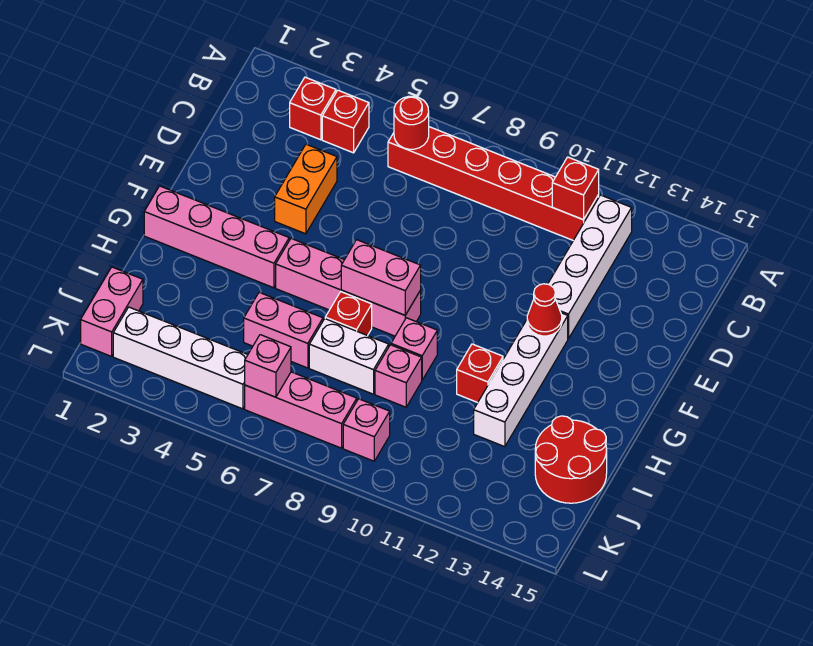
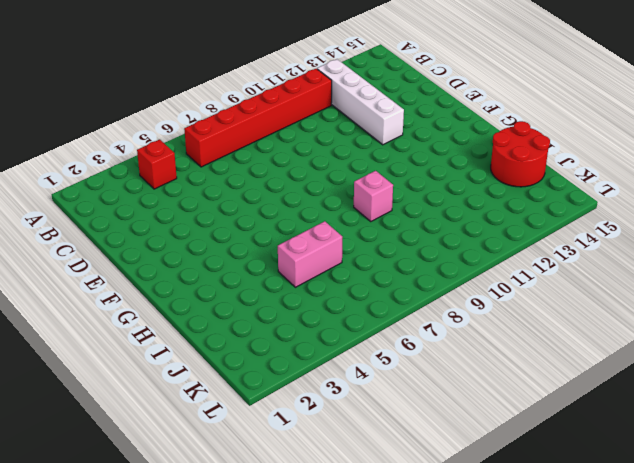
none -> red 1x1 brick [290,77,336,140]
none -> orange 1x2 brick [275,144,337,234]
none -> white 1x4 brick [474,313,568,447]

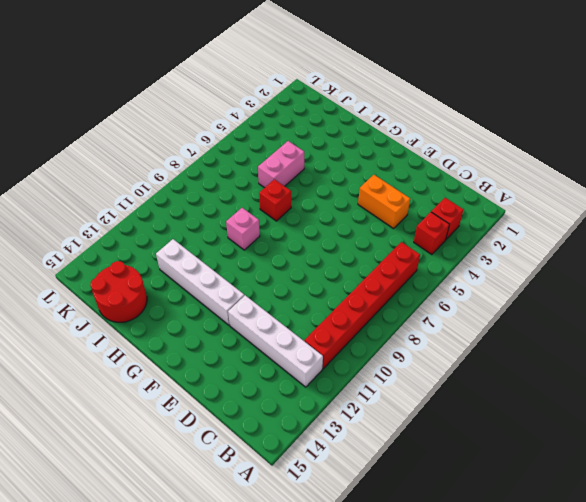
none -> pink 1x4 brick [144,186,289,288]
none -> pink 1x4 brick [276,239,421,336]
none -> red 1x1 brick [457,344,503,403]

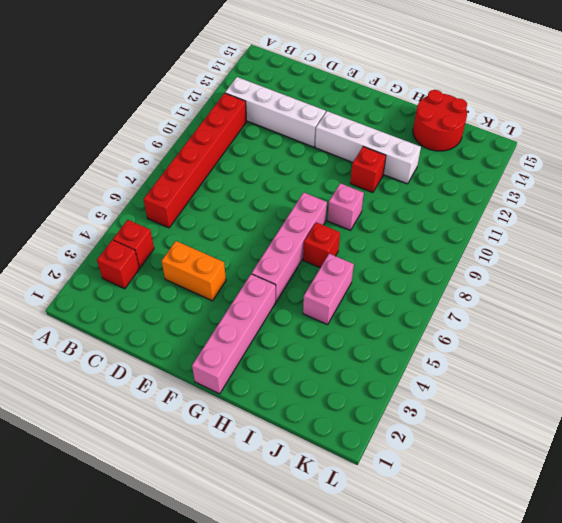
none -> white 1x2 brick [309,319,389,394]
none -> pink 1x1 brick [375,345,422,407]
none -> pink 1x2 brick [81,267,143,356]

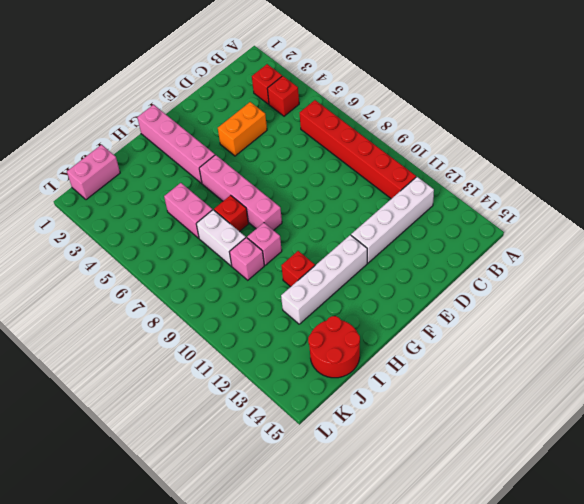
none -> white 1x4 brick [113,307,248,409]
none -> pink 1x3 brick [245,372,357,448]
none -> pink 1x1 brick [343,399,390,461]

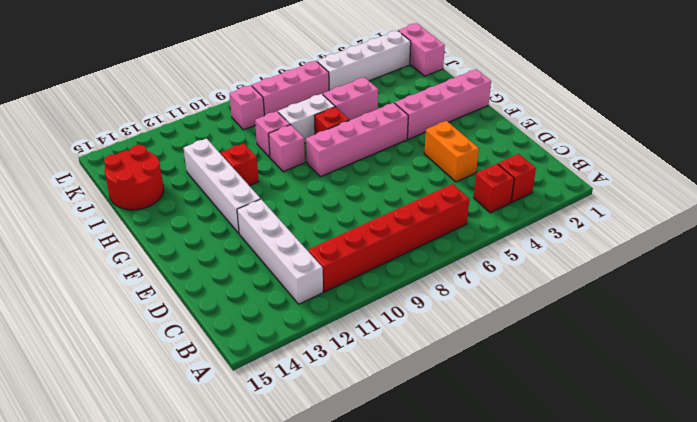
none -> red 1x1 round brick [394,96,429,149]
none -> red 1x1 brick [552,157,599,220]
none -> red 1x1 cone [527,284,562,336]

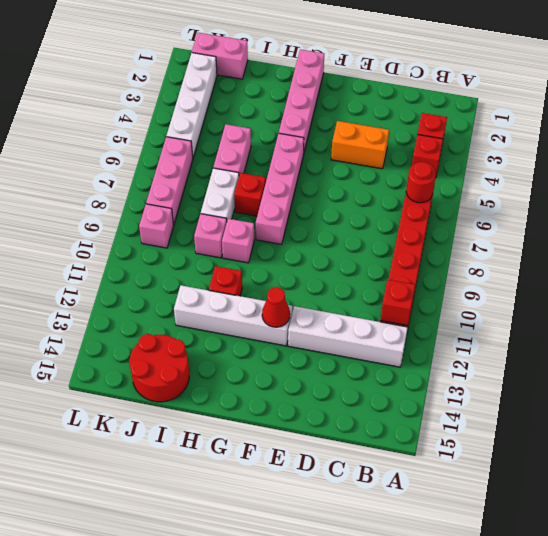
none -> pink 1x2 brick [341,240,421,315]
none -> pink 1x1 brick [245,335,291,397]

